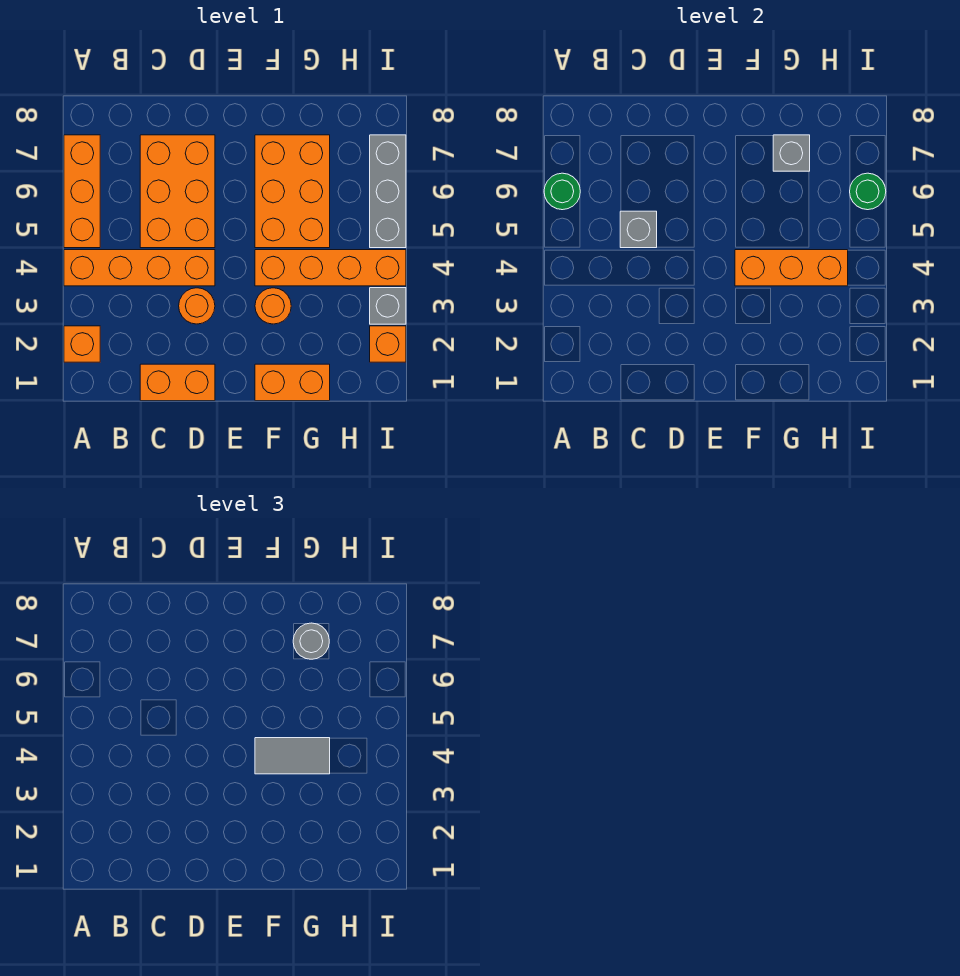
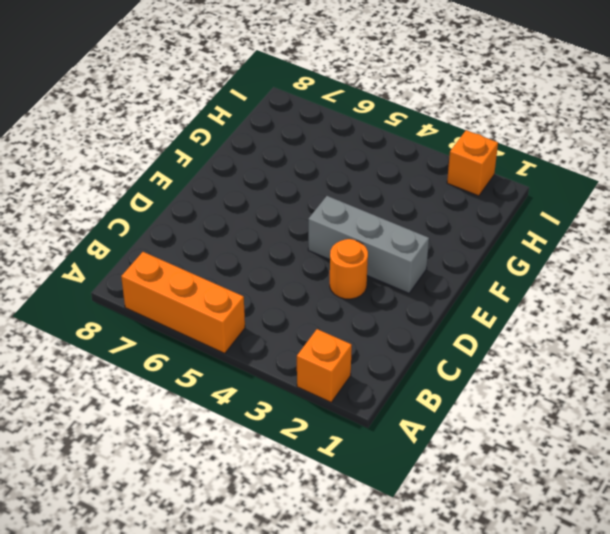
grey 1x3 brick [308,196,429,293] -> grey 1x3 brick moved to [370,135,406,248]
none -> orange 1x4 brick [64,250,215,286]
none -> orange 1x2 brick [140,364,215,401]
none -> orange 2x3 brick [140,135,215,248]

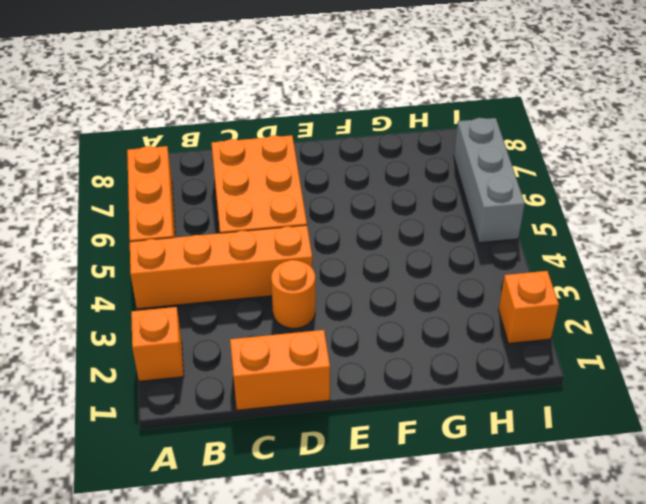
none -> orange 1x2 brick [255,364,330,401]
none -> orange 1x1 round brick [255,288,291,324]
none -> orange 1x4 brick [255,250,406,286]

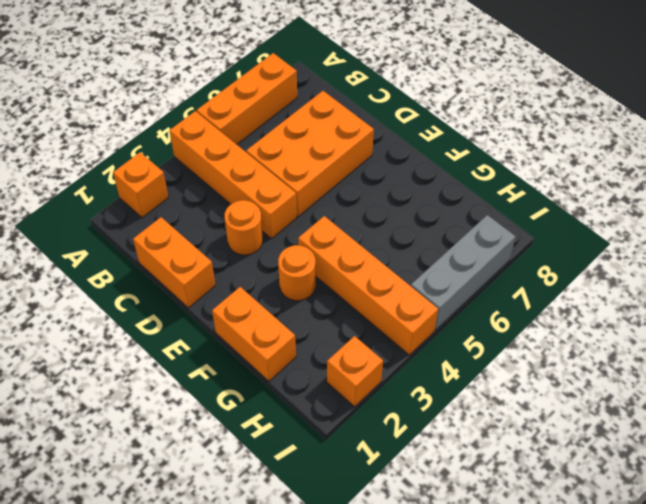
none -> orange 2x3 brick [255,135,330,248]
none -> grey 1x1 brick [370,288,406,324]
none -> green 1x1 round brick [544,173,580,210]

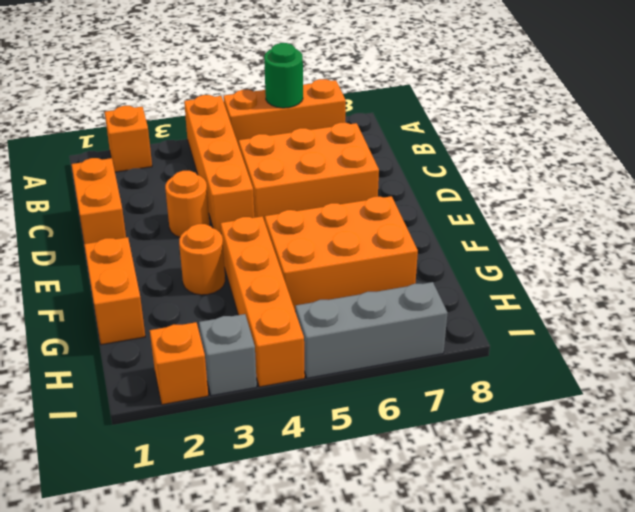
none -> grey 1x1 brick [620,211,657,248]
none -> orange 1x3 brick [735,250,848,286]
none -> grey 1x1 brick [773,135,810,171]

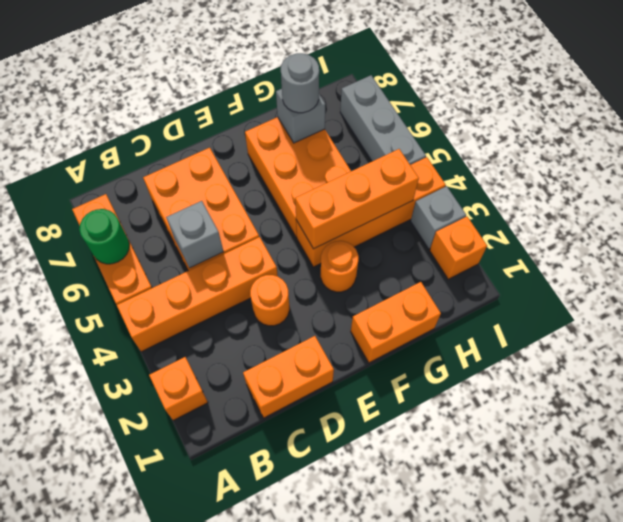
none -> green 1x1 round brick [850,173,886,210]
none -> grey 1x2 tile [255,738,330,774]

